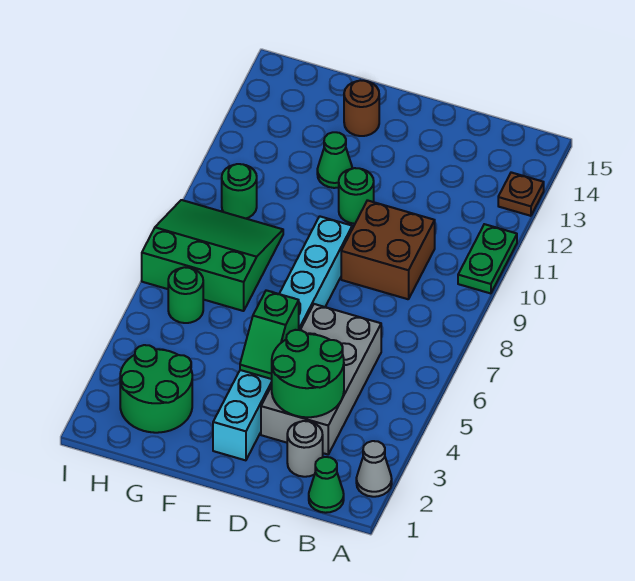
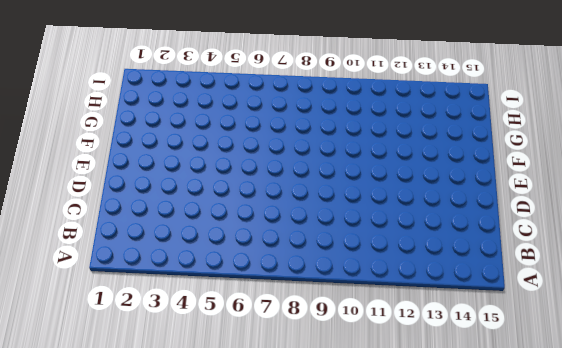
none -> grey 1x1 cone [356,441,392,497]
none -> green 1x2 plate [458,224,517,293]
none -> brown 1x1 plate [498,172,544,216]

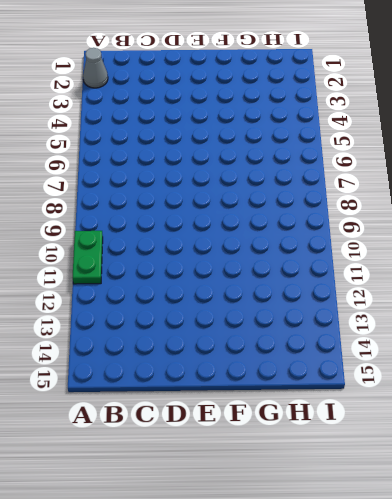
none -> brown 1x1 plate [498,172,544,216]
none -> green 1x1 cone [309,457,344,513]
none -> grey 1x1 round brick [287,421,323,477]

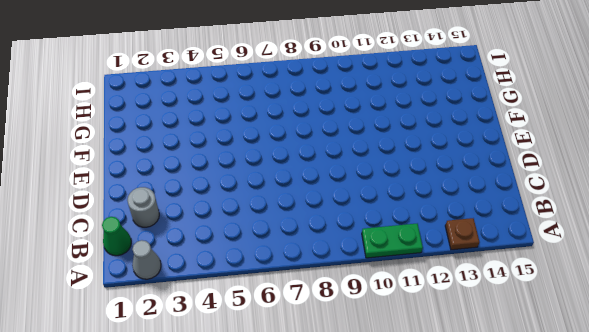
none -> grey 2x4 brick [261,304,381,454]
none -> brown 2x2 brick [341,200,435,299]
none -> cyan 1x8 brick [213,216,352,460]

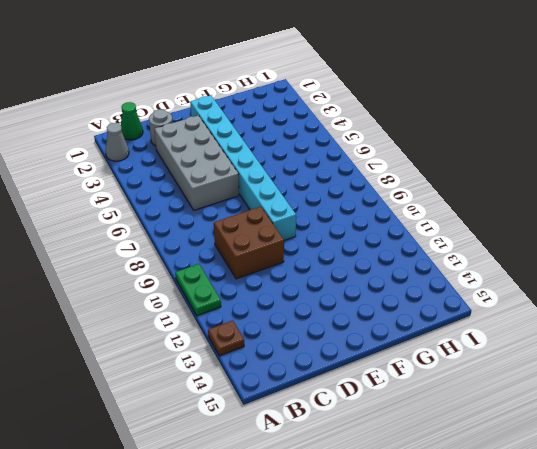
none -> green 1x1 round brick [339,168,374,224]
none -> green 1x1 cone [317,132,352,188]
none -> brown 1x1 round brick [344,80,379,136]

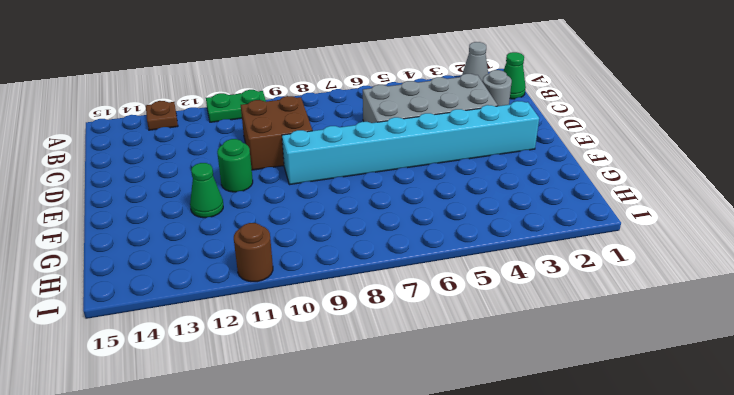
brown 1x1 round brick [234,223,273,282] -> brown 1x1 round brick moved to [344,80,379,136]
none -> green 2x2 round brick [120,345,192,433]
none -> green 3x3 slope [142,200,283,311]
none -> green 1x1 round brick [168,267,203,323]

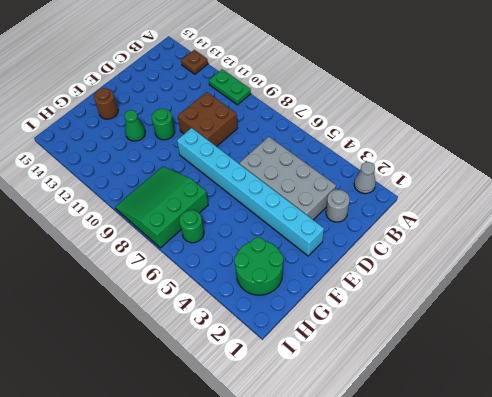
none -> green 1x1 cone [309,457,344,513]
none -> green 1x1 round brick [222,164,257,218]
none -> green 2x2 round brick [272,330,344,417]

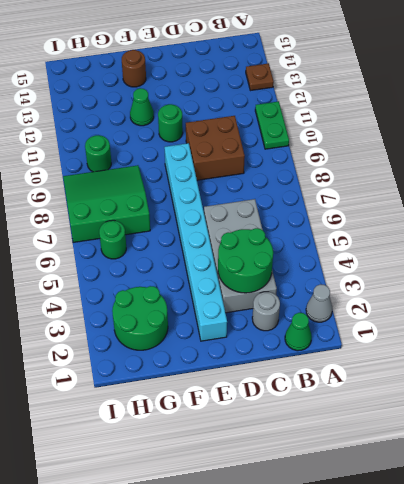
none -> green 1x2 slope [240,290,299,379]

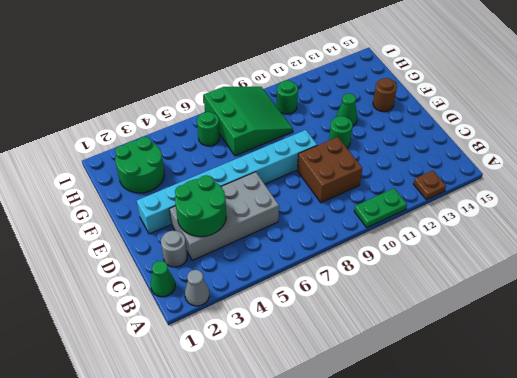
none -> green 1x2 slope [240,290,299,379]

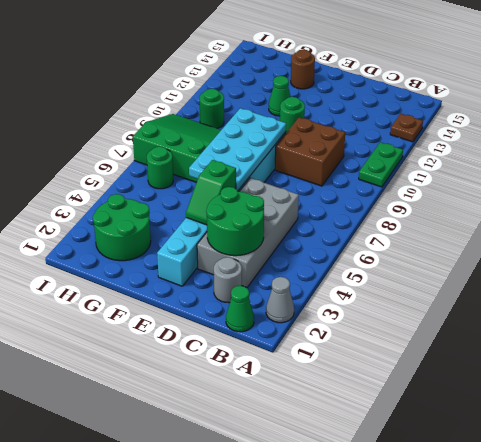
cyan 2x4 plate [189,108,286,191] -> none

